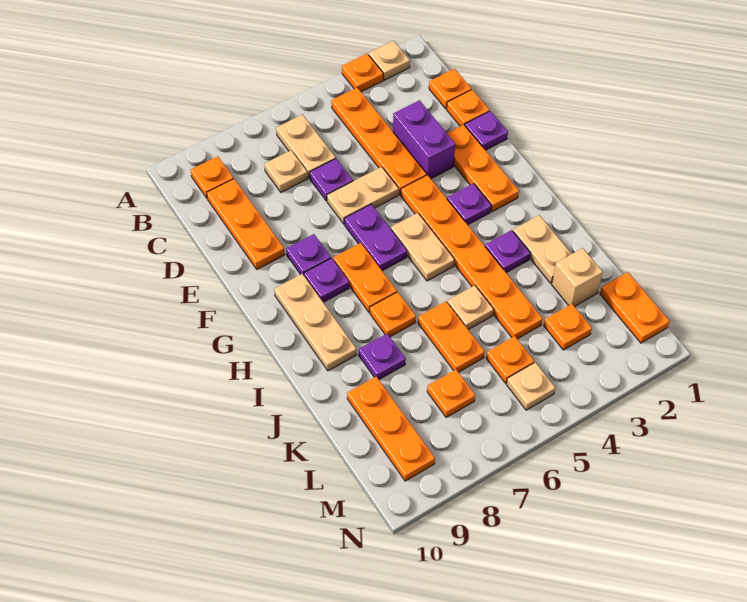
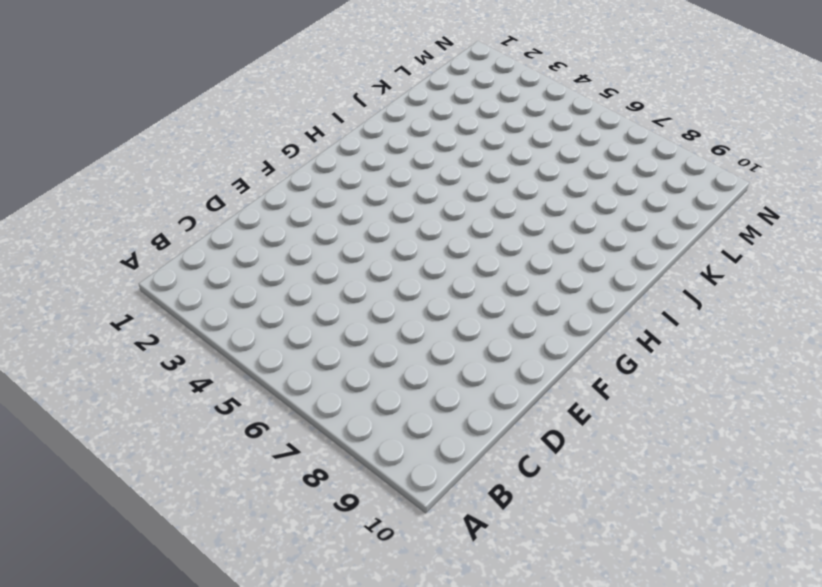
none -> tan 1x1 plate [369,41,410,80]
none -> orange 1x1 plate [342,54,383,92]
none -> orange 1x4 plate [331,88,427,195]
none -> tan 1x2 plate [276,115,336,178]

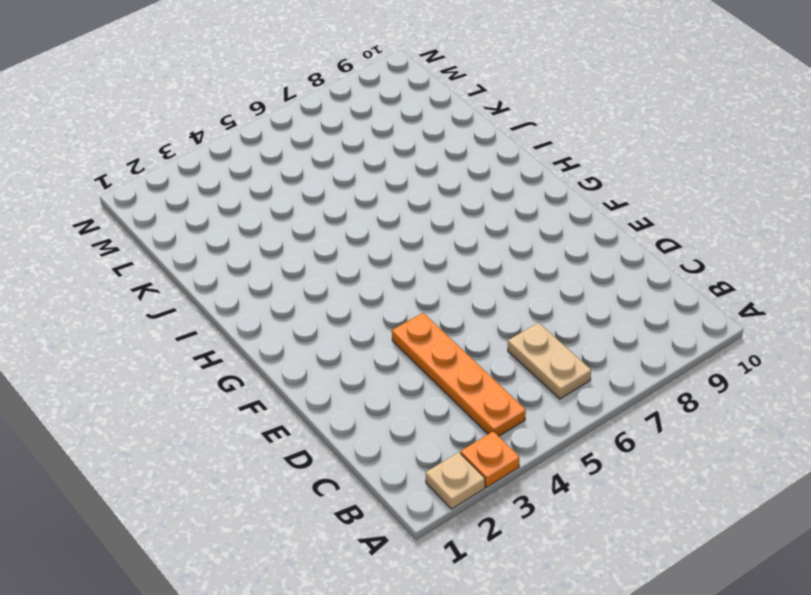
none -> orange 1x1 plate [191,156,234,198]
none -> orange 1x1 plate [429,69,471,109]
none -> tan 1x1 plate [264,151,308,192]
none -> orange 1x3 plate [207,179,285,269]

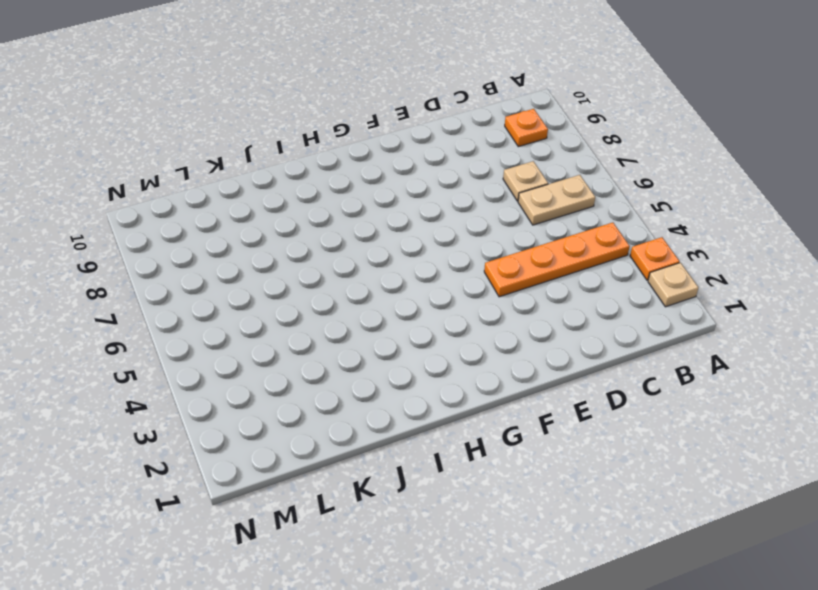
none -> orange 1x1 plate [429,69,471,109]
none -> orange 1x3 plate [207,179,285,269]
none -> orange 1x1 plate [447,90,490,126]
none -> purple 1x2 brick [393,100,455,179]

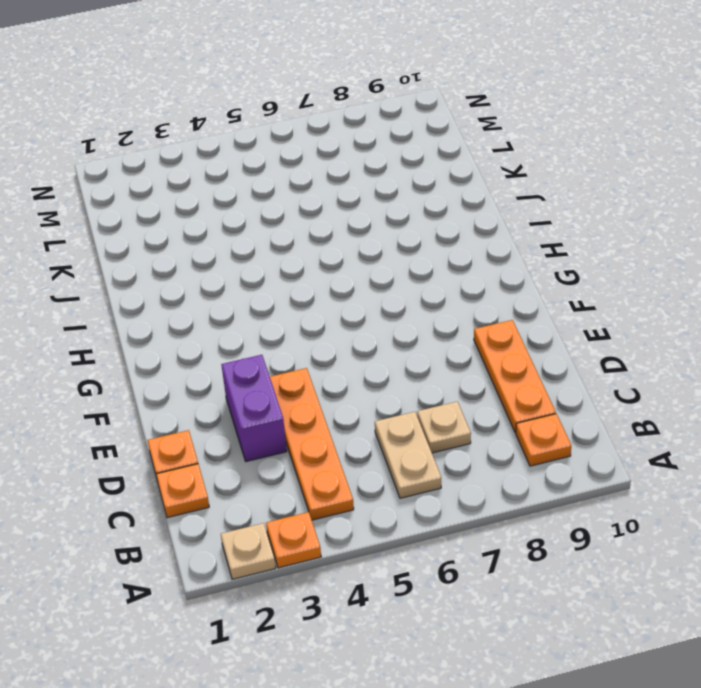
none -> purple 1x1 plate [310,159,353,201]
none -> purple 1x1 plate [465,111,508,150]
none -> orange 1x3 plate [447,125,519,212]
none -> tan 1x2 plate [327,167,399,224]

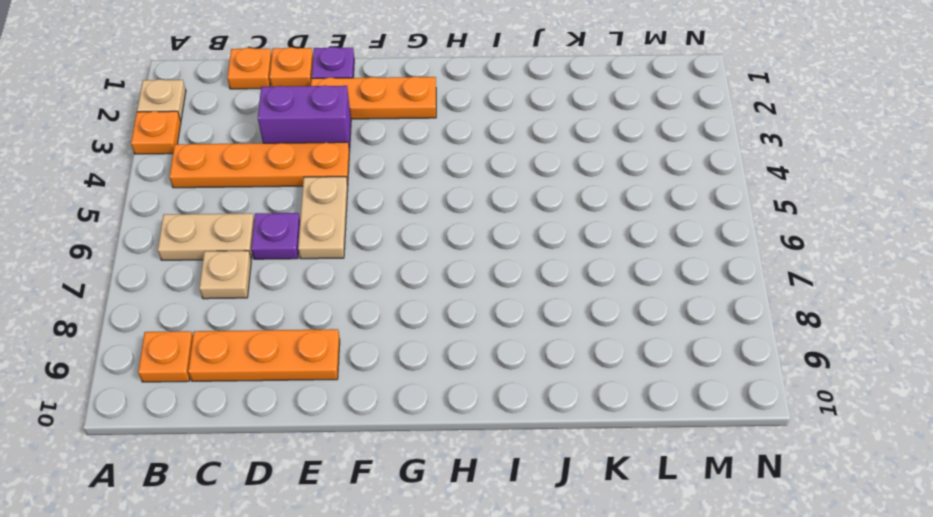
none -> orange 1x6 plate [401,175,542,339]
none -> purple 1x2 plate [344,204,407,271]
none -> purple 1x1 plate [286,234,331,275]
none -> purple 1x1 plate [447,183,492,225]

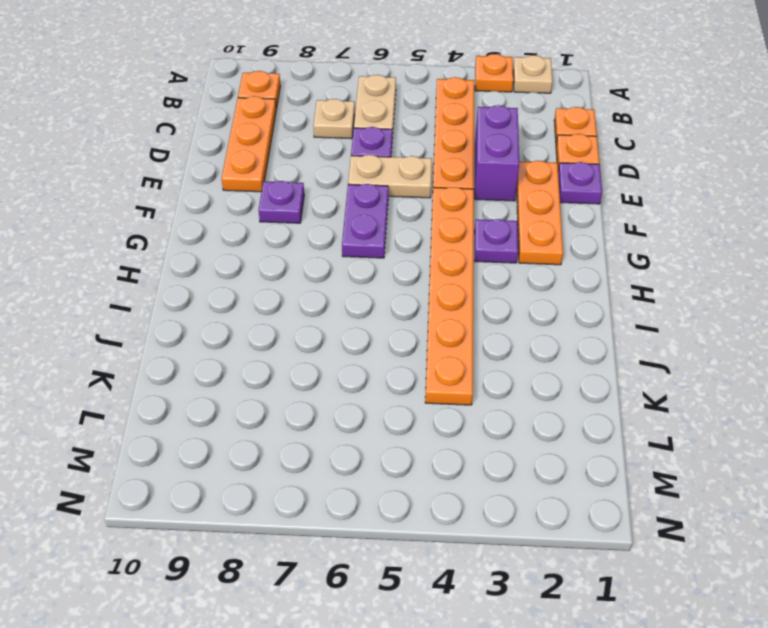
none -> tan 1x2 plate [391,213,455,281]
none -> orange 1x2 plate [333,243,397,312]
none -> purple 1x1 plate [304,258,349,302]
none -> tan 1x3 plate [274,274,357,371]

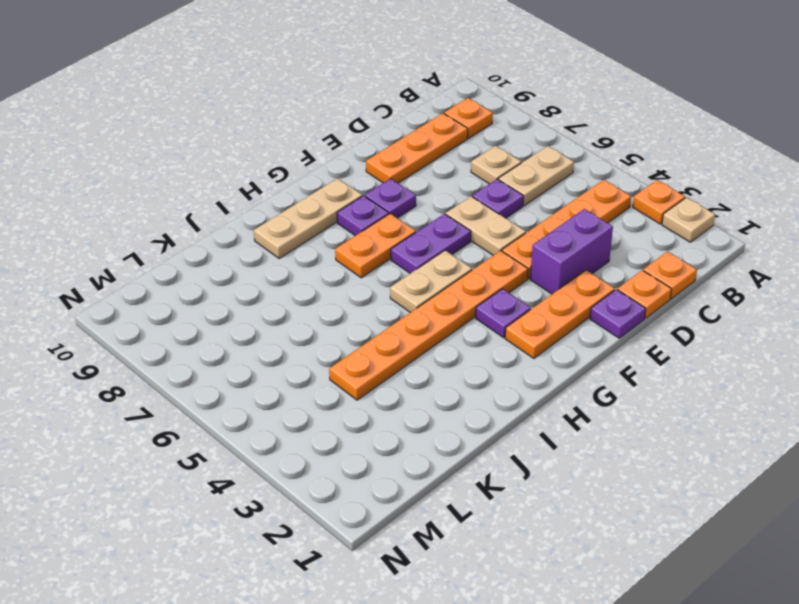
none -> tan 1x2 plate [513,215,572,283]
none -> purple 1x1 plate [485,230,530,273]
none -> orange 1x1 plate [370,292,416,337]
none -> tan 1x1 plate [447,285,494,330]

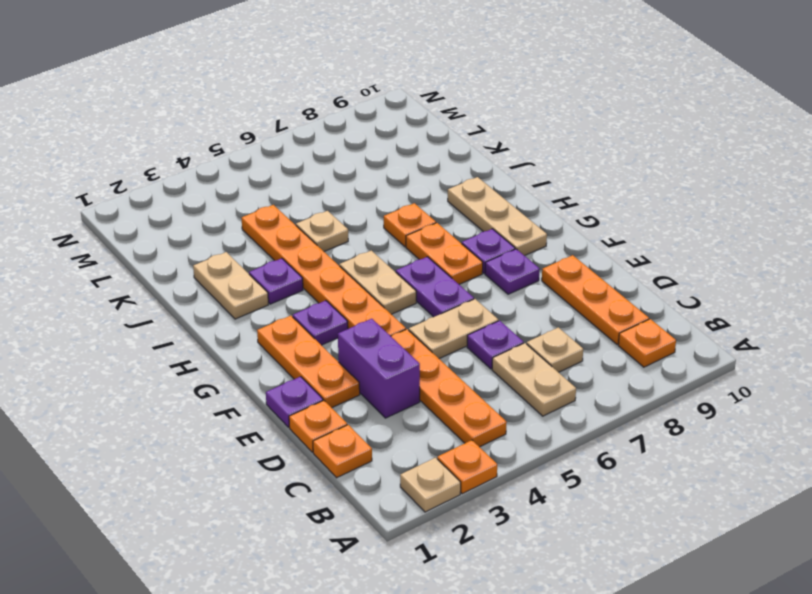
none -> orange 1x2 plate [418,301,485,372]
none -> purple 1x1 plate [359,334,406,379]
none -> tan 1x1 brick [552,248,603,306]
none -> orange 1x3 plate [347,377,435,481]

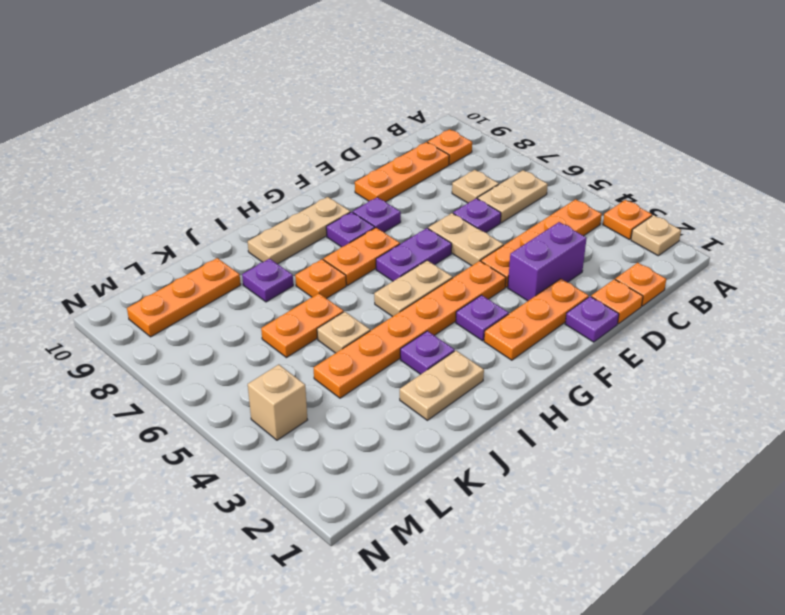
tan 1x1 brick [248,365,307,440] -> tan 1x1 brick moved to [552,248,603,306]
none -> orange 1x2 plate [600,272,670,343]
none -> orange 1x1 plate [544,304,592,350]
none -> orange 1x1 plate [486,336,534,383]
none -> orange 1x1 plate [427,370,475,418]

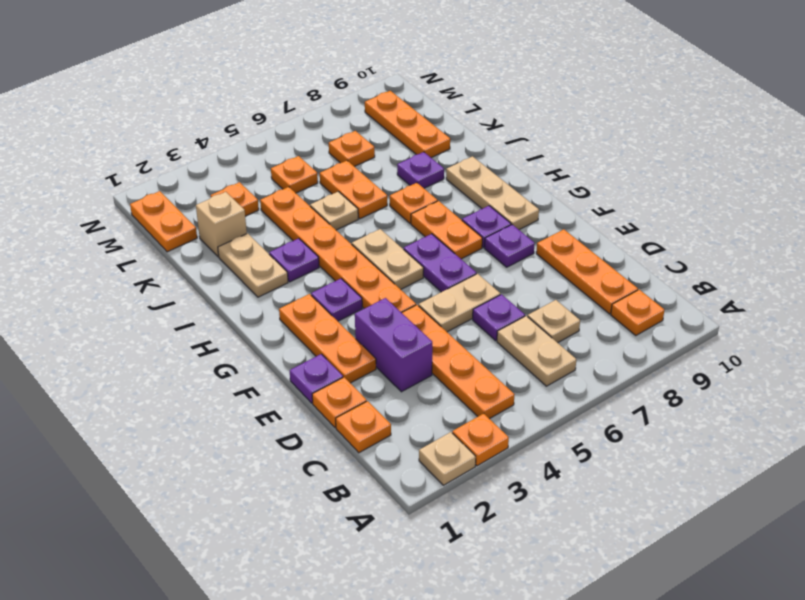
none -> tan 1x1 plate [507,362,555,410]

